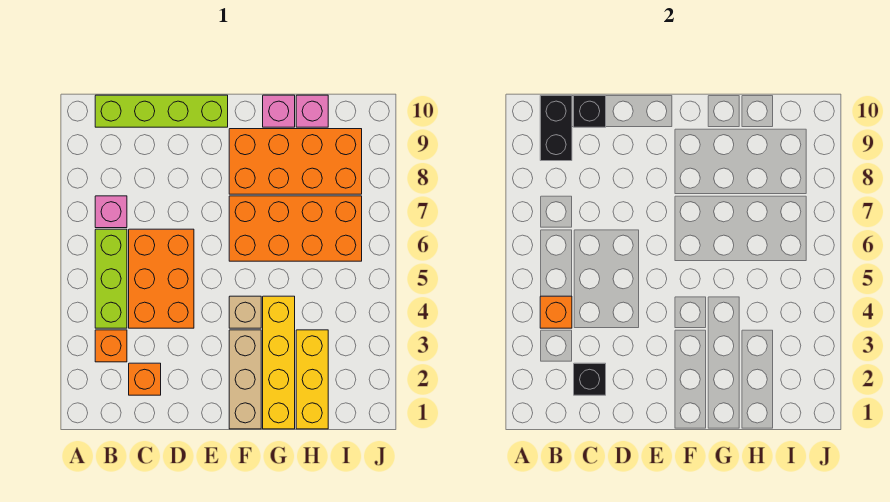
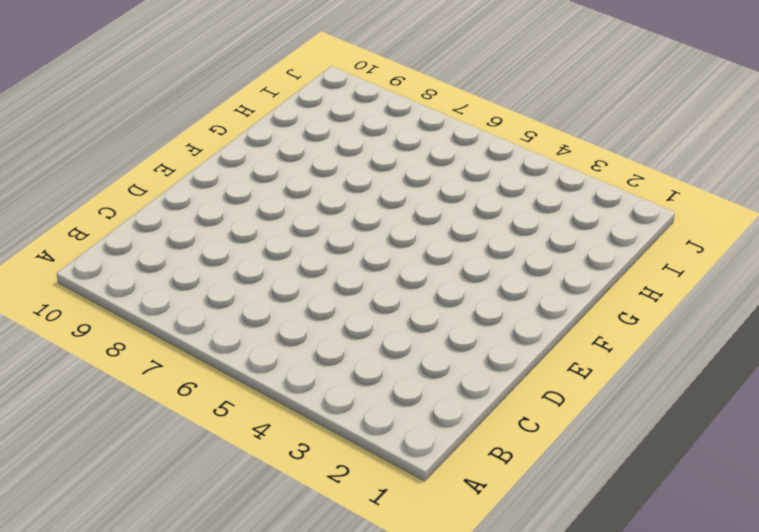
none -> orange 1x1 brick [95,330,127,362]
none -> lime 1x3 brick [95,229,127,328]
none -> pink 1x1 brick [95,196,127,228]

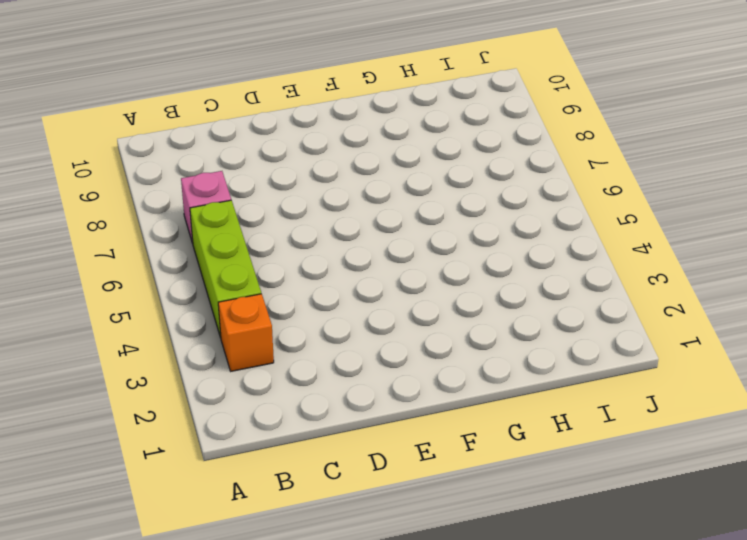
none -> lime 1x4 brick [95,95,228,127]
none -> orange 1x1 brick [129,363,161,395]
none -> orange 2x3 brick [129,229,194,328]

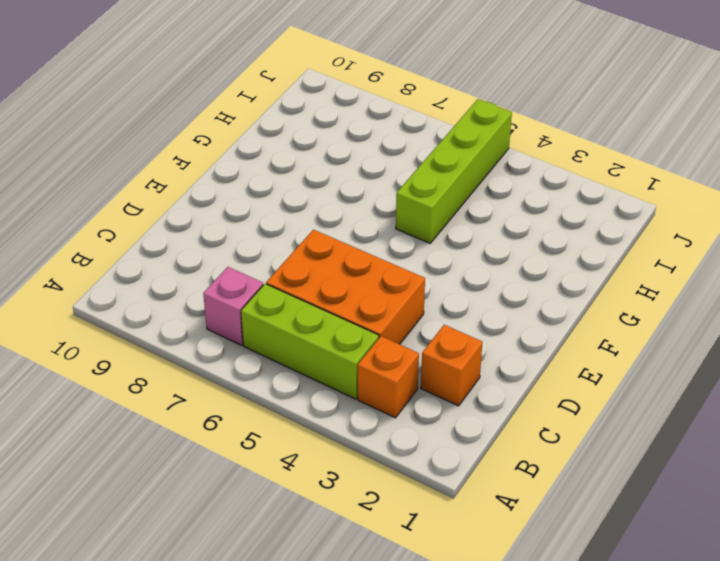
lime 1x4 brick [396,99,512,243] -> lime 1x4 brick moved to [95,95,228,127]
none -> tan 1x3 brick [229,330,261,429]
none -> tan 1x1 brick [229,296,261,328]
none -> orange 2x4 brick [229,196,362,261]

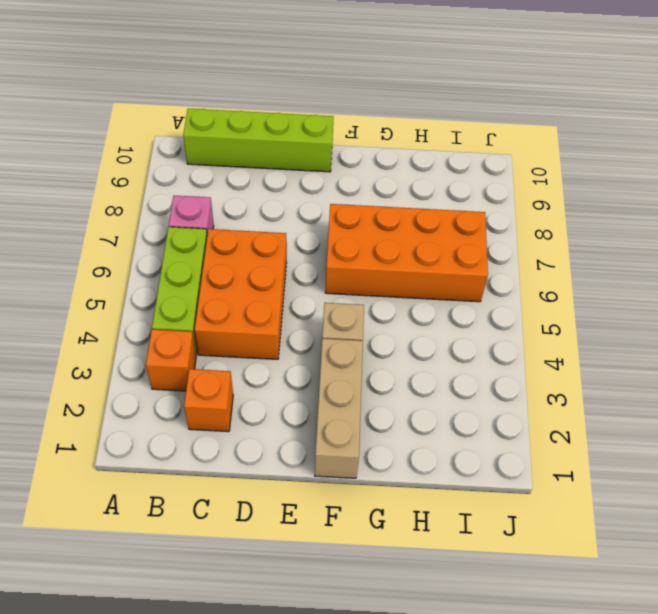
none -> orange 2x4 brick [229,129,362,194]
none -> yellow 1x4 brick [263,296,295,429]
none -> pink 1x1 brick [263,95,295,127]

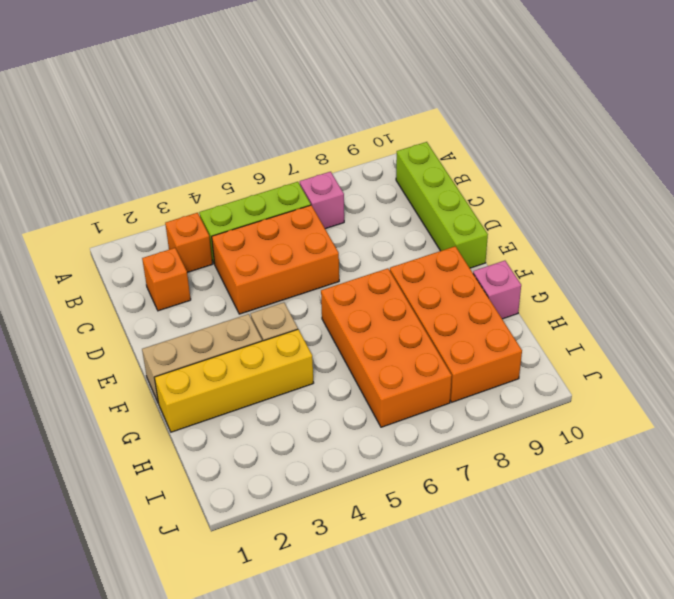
none -> yellow 1x3 brick [296,330,328,429]
none -> pink 1x1 brick [296,95,328,127]
none -> orange 1x1 brick [540,296,572,328]

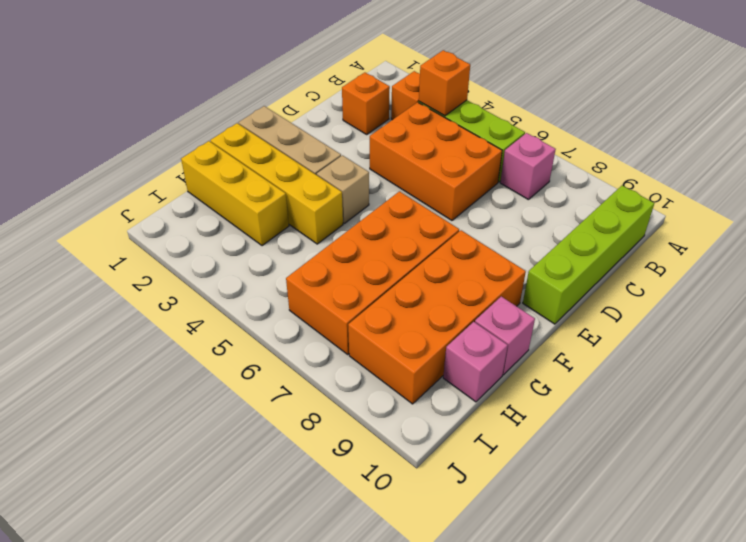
none -> black 1x2 brick [540,95,572,161]
none -> black 1x1 brick [574,363,606,395]
none -> black 1x1 brick [574,95,606,127]

